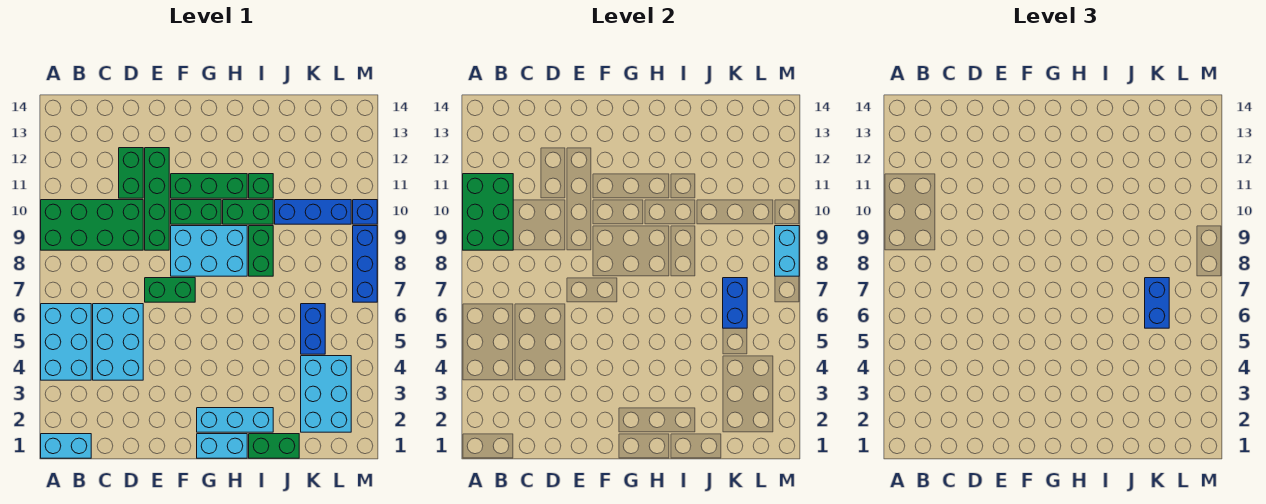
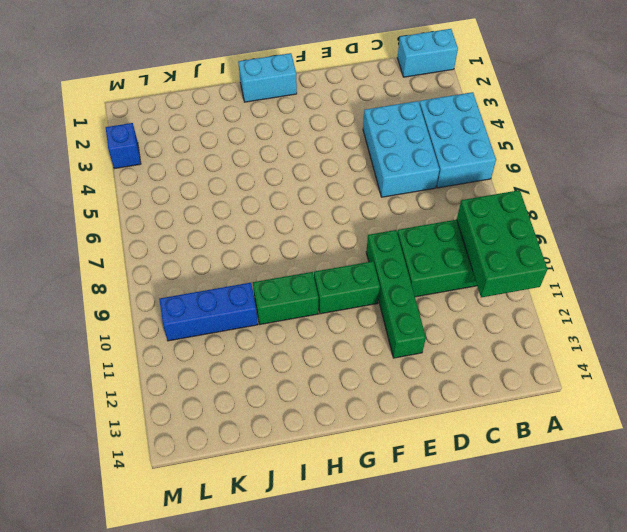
blue 1x1 brick [106,123,141,169] -> blue 1x1 brick moved to [353,200,377,224]
none -> green 1x2 brick [119,148,143,198]
none -> green 1x2 brick [145,278,195,302]
none -> cyan 2x3 brick [171,226,247,276]

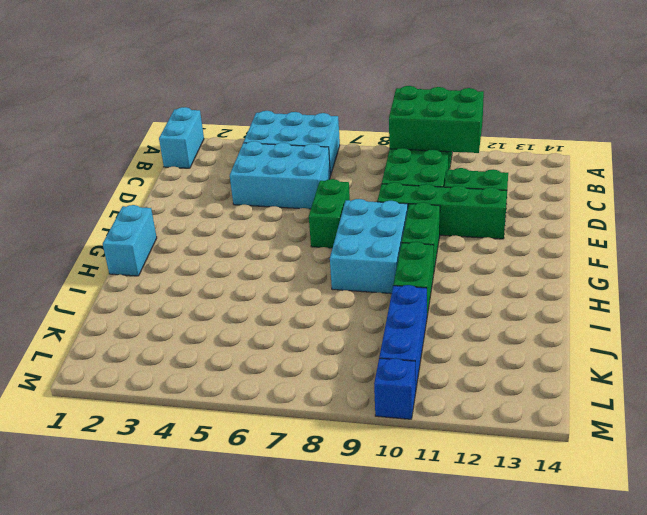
none -> green 1x3 brick [171,174,247,198]
none -> cyan 1x3 brick [197,408,273,432]
none -> green 1x2 brick [249,434,299,458]

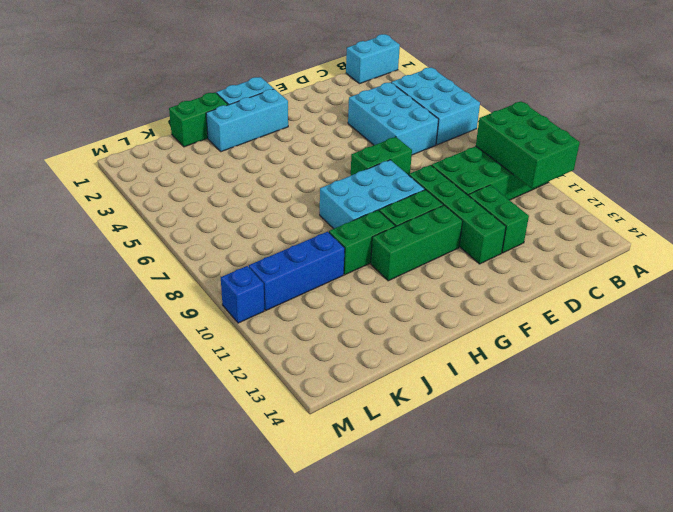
none -> green 1x2 brick [249,226,273,276]
none -> green 1x1 brick [249,174,273,198]
none -> cyan 2x3 brick [301,356,351,432]

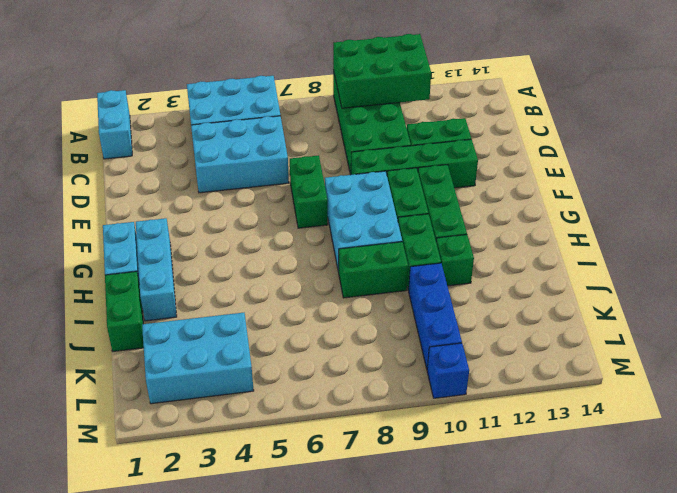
none -> blue 1x2 brick [301,304,325,354]
none -> blue 1x3 brick [353,226,377,302]
none -> blue 1x2 brick [723,278,747,328]

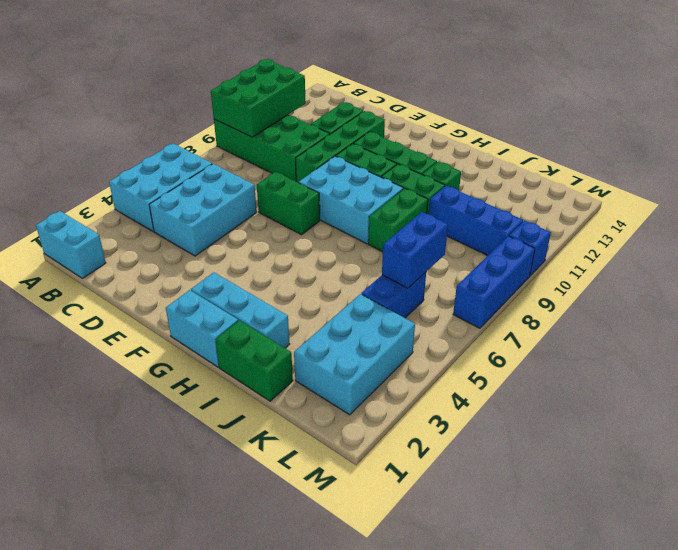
none -> cyan 1x2 brick [775,226,799,276]
none -> blue 1x2 brick [1145,278,1169,328]

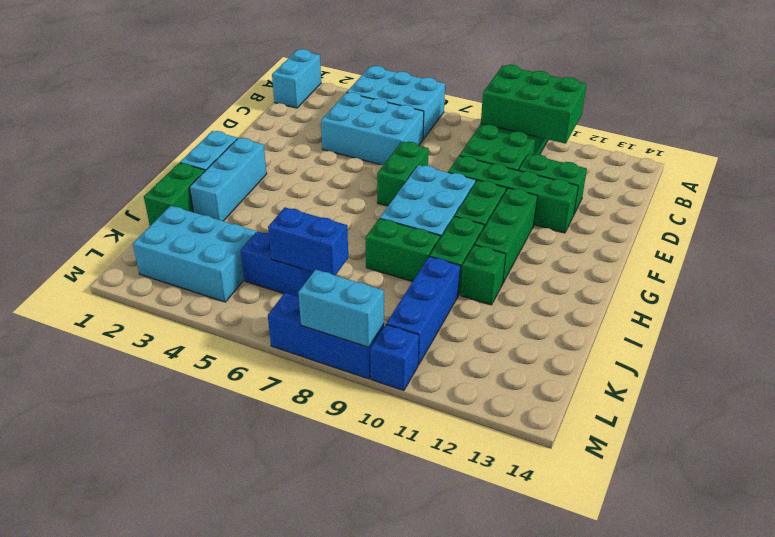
none -> blue 1x2 brick [1145,278,1169,328]

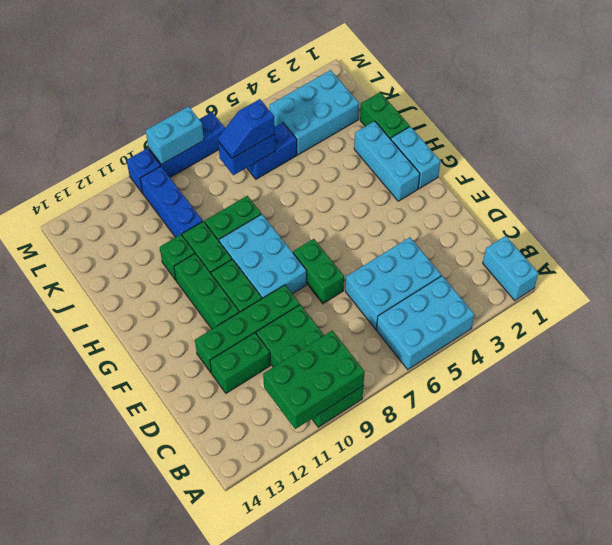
blue 1x2 slope [218,99,275,158] -> blue 1x2 brick [1145,278,1169,328]

